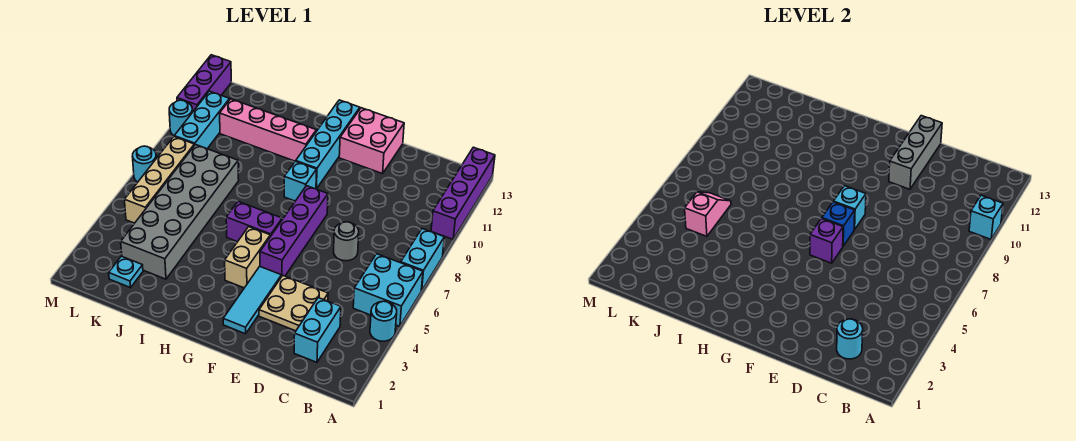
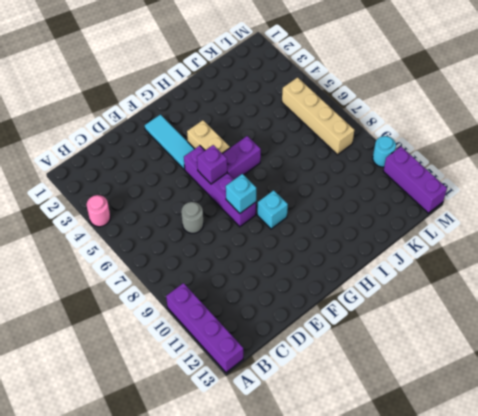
pink 1x1 round brick [87,195,110,227] -> cyan 1x1 round brick [370,301,397,341]
none -> cyan 2x2 brick [353,254,423,326]
none -> cyan 1x2 brick [401,229,444,291]
none -> cyan 1x2 brick [294,298,341,362]

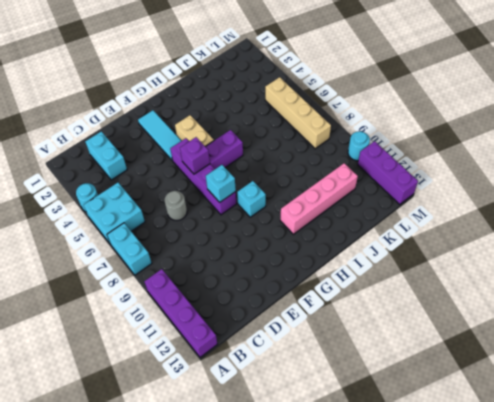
none -> tan 2x2 plate [259,276,328,331]
none -> pink 2x2 brick [339,108,404,174]
none -> cyan 1x4 brick [296,100,360,189]

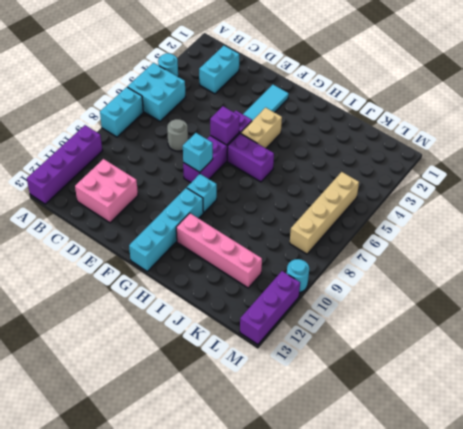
pink 2x2 brick [75,159,138,223] -> pink 2x2 brick moved to [339,108,404,174]
none -> tan 2x2 plate [259,276,328,331]
none -> grey 2x6 brick [121,145,239,279]
none -> cyan 1x1 plate [109,256,143,288]

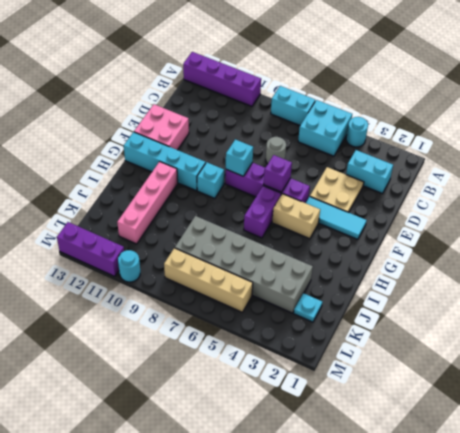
none -> cyan 1x3 brick [174,91,230,149]
none -> cyan 1x1 round brick [132,146,156,182]
none -> cyan 1x1 brick [969,195,1003,239]

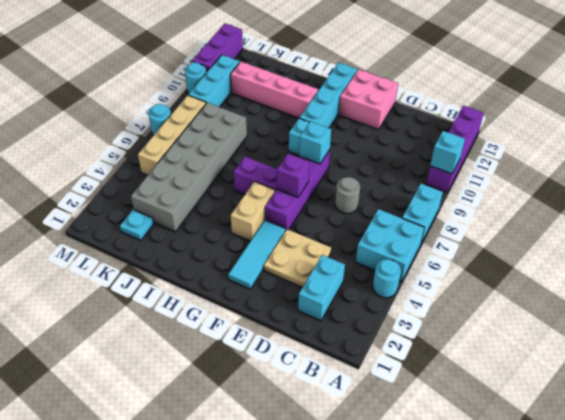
none -> cyan 1x1 round brick [837,319,863,359]
none -> grey 1x3 brick [889,116,942,189]
none -> blue 1x1 brick [822,202,855,246]

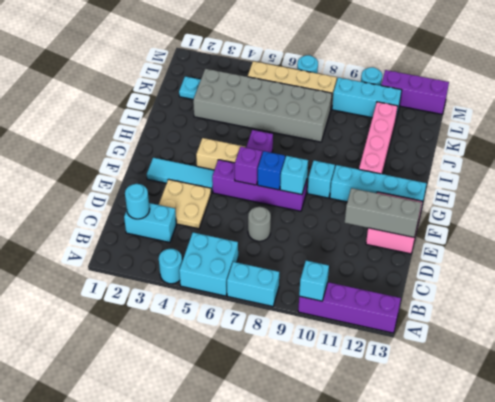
none -> pink 1x2 slope [685,192,731,236]

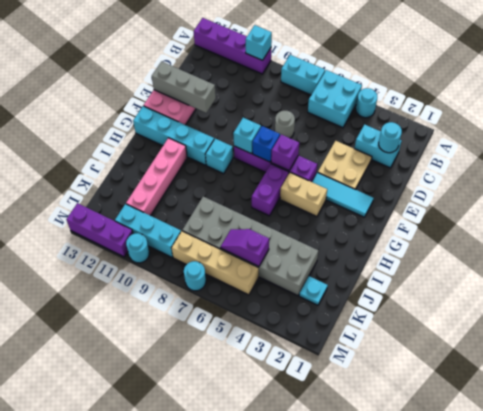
purple 1x2 slope [221,229,269,266] -> pink 1x2 slope [685,192,731,236]

